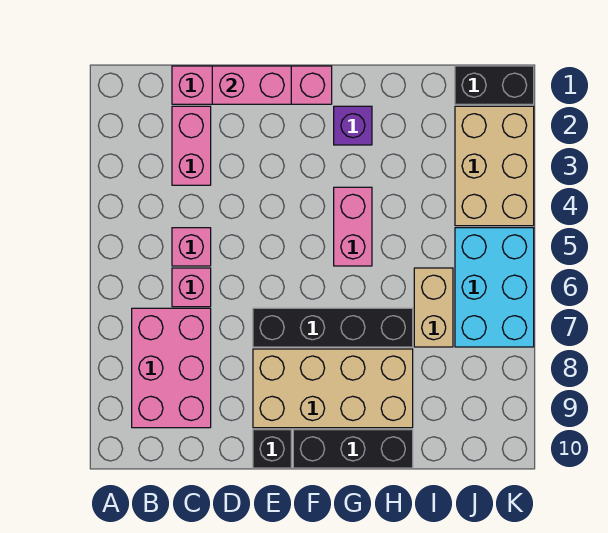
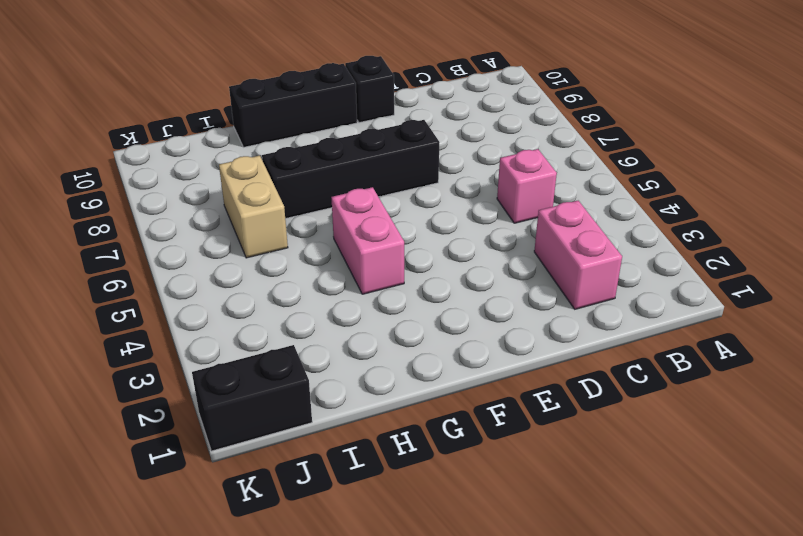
none -> pink 2x3 brick [132,308,211,428]
none -> pink 1x4 brick [172,66,332,104]
none -> pink 1x1 brick [172,268,211,307]

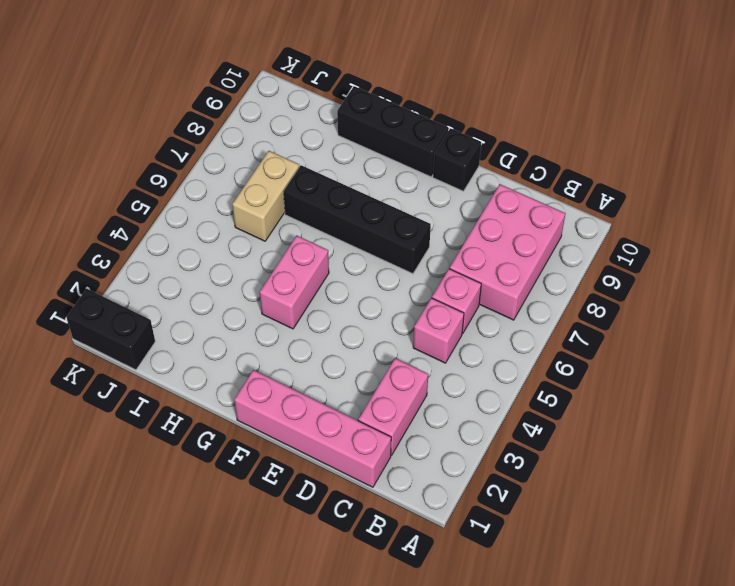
none -> tan 2x4 brick [253,349,413,428]
none -> purple 1x1 brick [334,106,372,145]
none -> tan 2x3 brick [455,106,534,226]

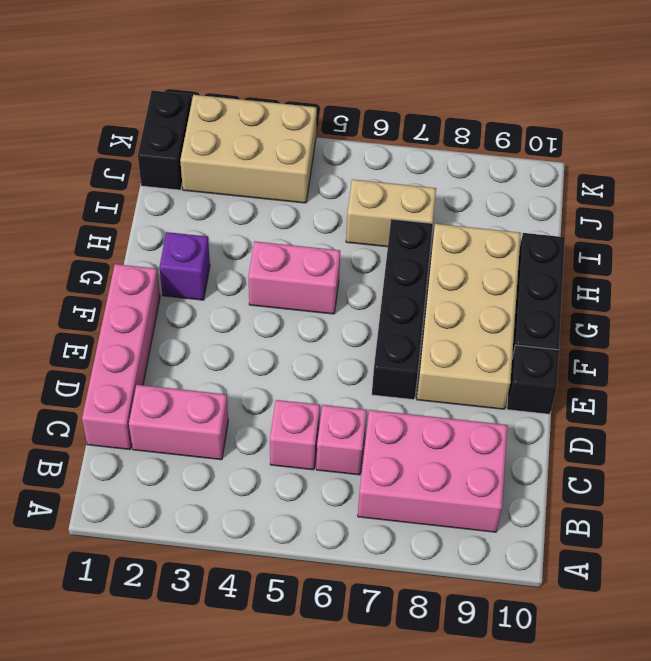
none -> cyan 2x3 brick [455,228,534,347]
none -> pink 1x2 brick [212,66,291,104]

